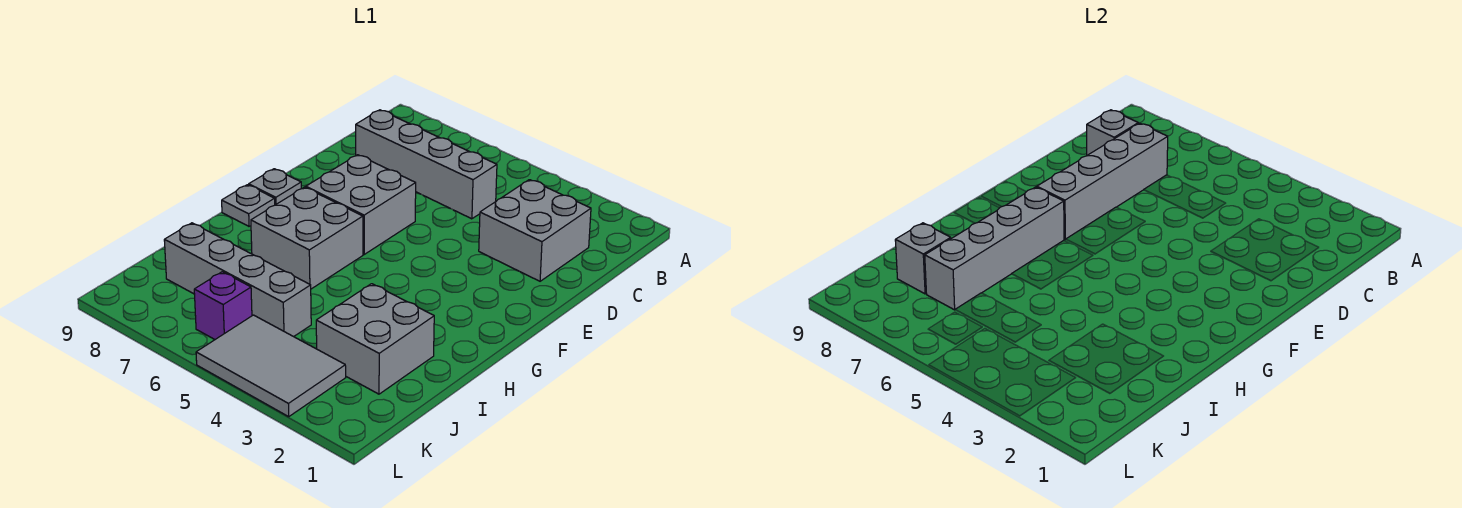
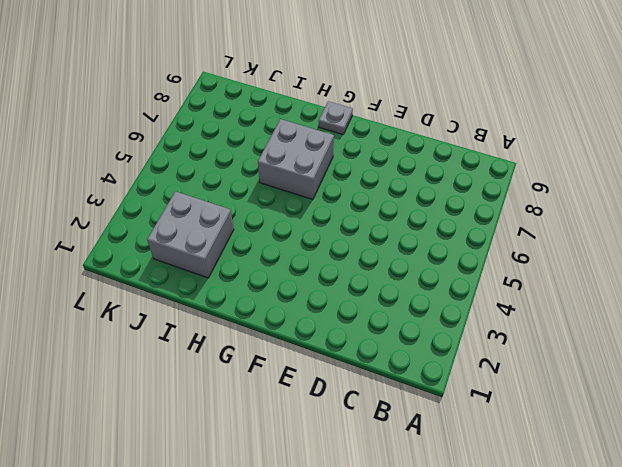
none -> grey 2x2 brick [479,180,591,281]
none -> grey 1x4 brick [356,110,497,219]
none -> grey 2x2 brick [306,155,416,254]

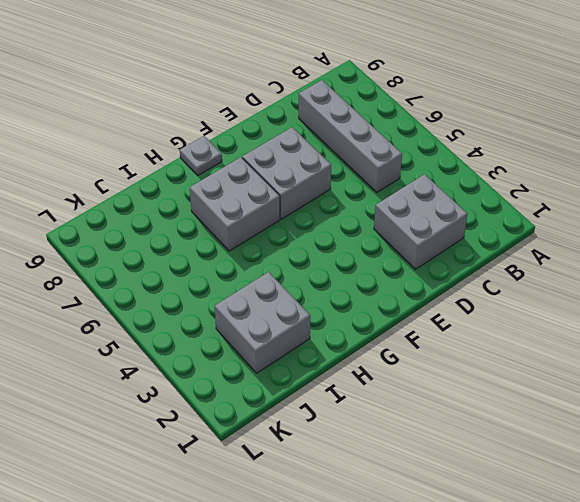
none -> grey 1x1 plate [249,169,301,205]
none -> grey 1x4 brick [164,223,311,337]
none -> grey 2x3 tile [196,315,346,417]

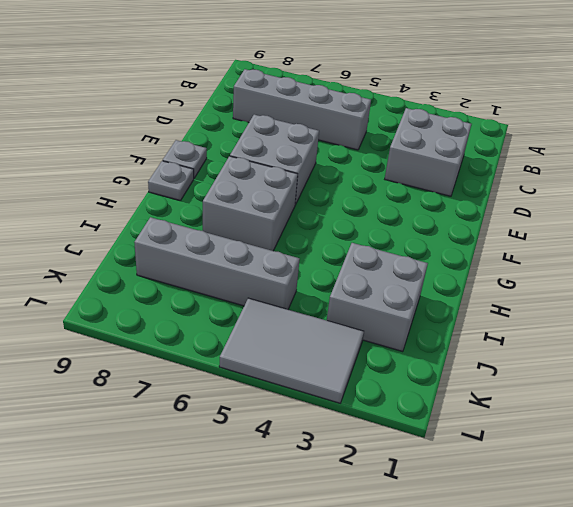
none -> purple 1x1 brick [194,272,252,339]
none -> grey 1x4 brick [1037,123,1168,239]
none -> grey 1x1 brick [1087,110,1138,155]

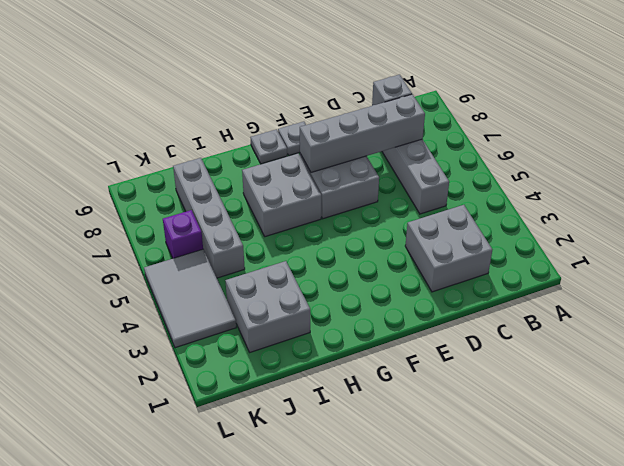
none -> grey 1x4 brick [925,187,1064,310]
none -> grey 1x1 brick [895,223,951,294]

